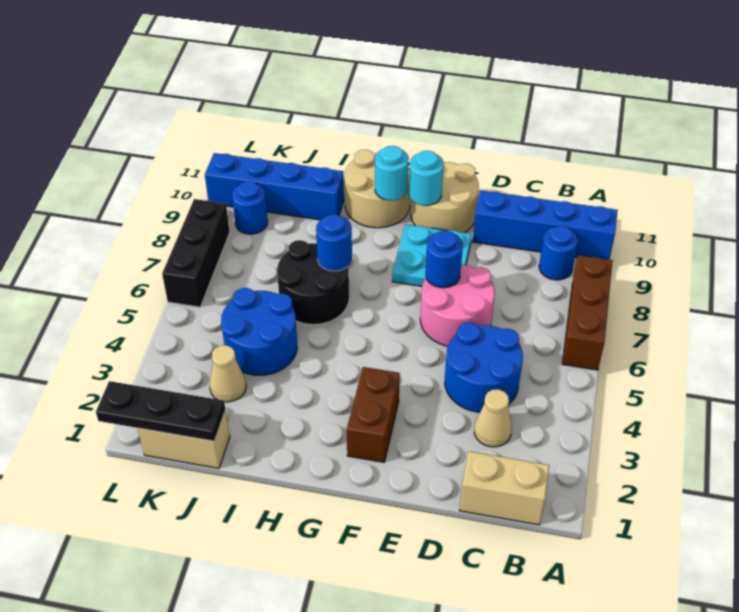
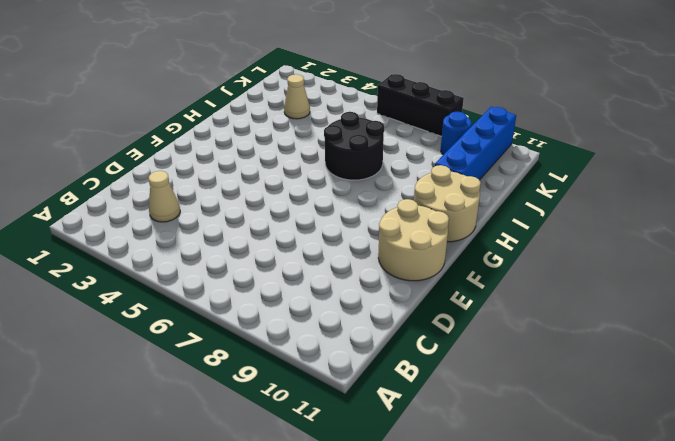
none -> brown 1x3 brick [562,255,613,370]
none -> blue 1x4 brick [473,190,618,260]
none -> tan 1x2 brick [459,451,549,525]

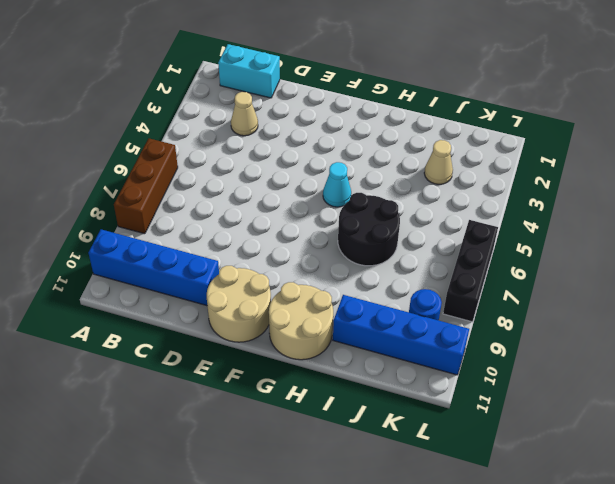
cyan 1x2 brick [218,44,280,98] -> tan 1x2 brick [459,451,549,525]
cyan 1x1 cone [323,162,351,207] -> none
none -> blue 1x1 round brick [539,226,578,280]
none -> blue 2x2 round brick [445,323,523,412]
none -> pink 2x2 round brick [420,265,495,346]

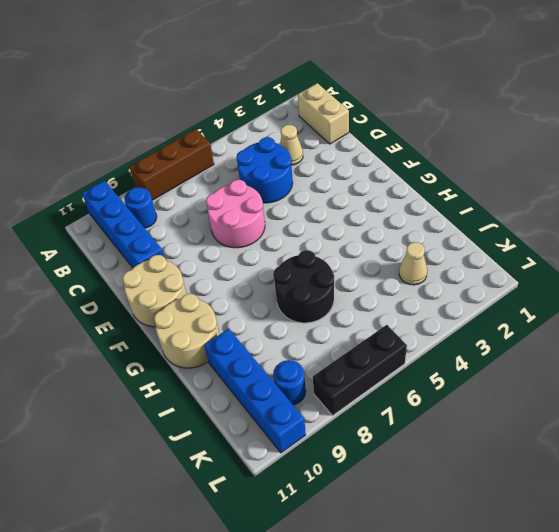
none -> cyan 2x2 plate [392,224,471,286]
none -> brown 1x2 brick [347,367,400,462]
none -> blue 2x2 round brick [221,288,297,375]

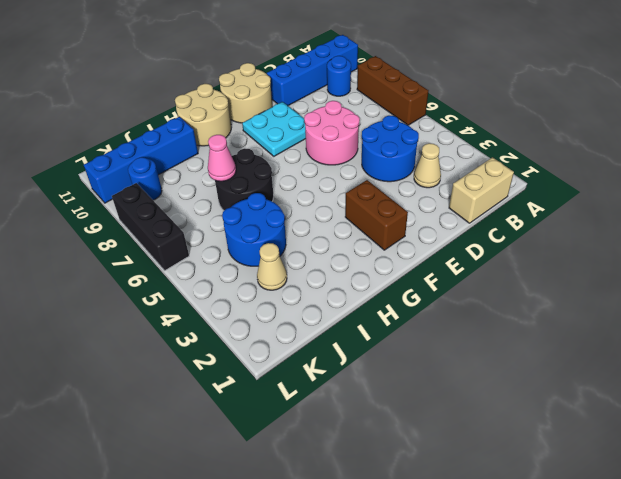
pink 1x1 cone [208,135,236,181] -> none
none -> tan 1x2 brick [138,410,230,468]
none -> blue 1x1 round brick [425,231,463,288]
none -> cyan 1x1 round brick [409,151,444,205]

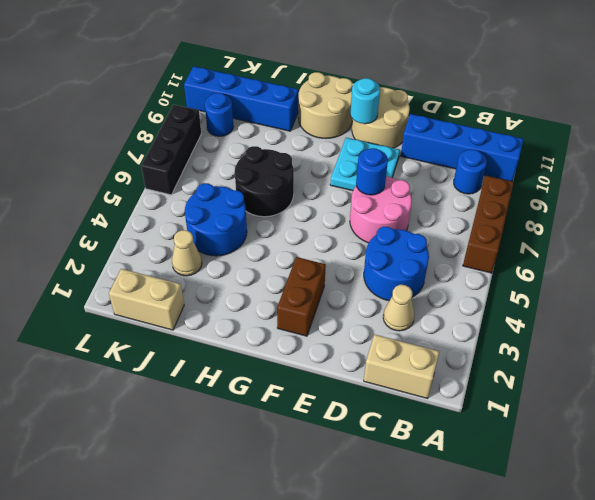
none -> cyan 1x1 round brick [375,146,409,201]
none -> blue 1x1 round brick [316,215,352,271]
none -> black 1x3 plate [96,381,225,441]

